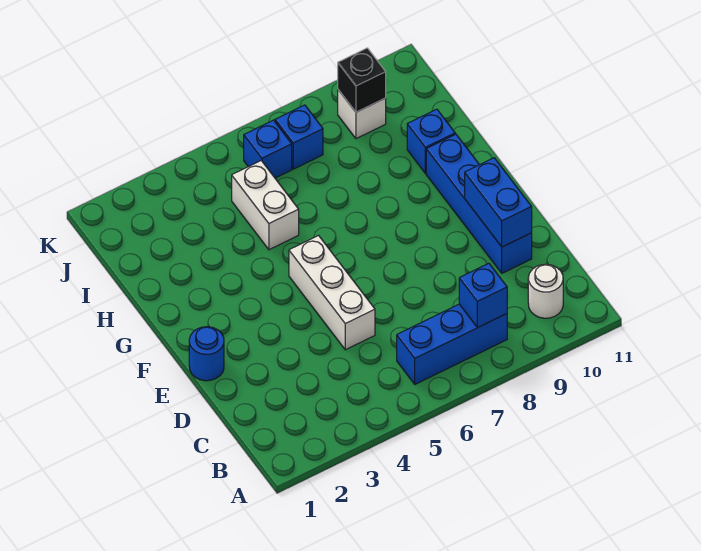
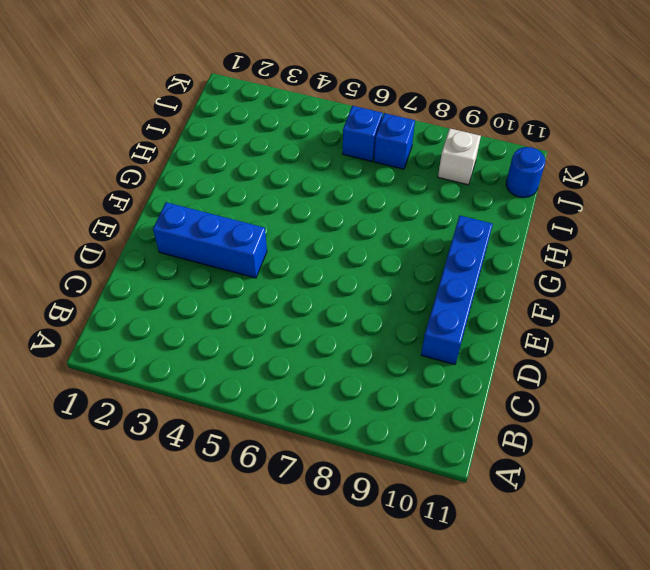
blue 1x3 brick [153,202,267,278] -> blue 1x3 brick moved to [397,304,507,384]
blue 1x1 round brick [506,147,545,198] -> blue 1x1 round brick moved to [189,327,224,381]
none -> white 1x1 round brick [528,264,563,318]
none -> white 1x3 brick [289,236,375,350]
none -> white 1x2 brick [232,161,299,250]

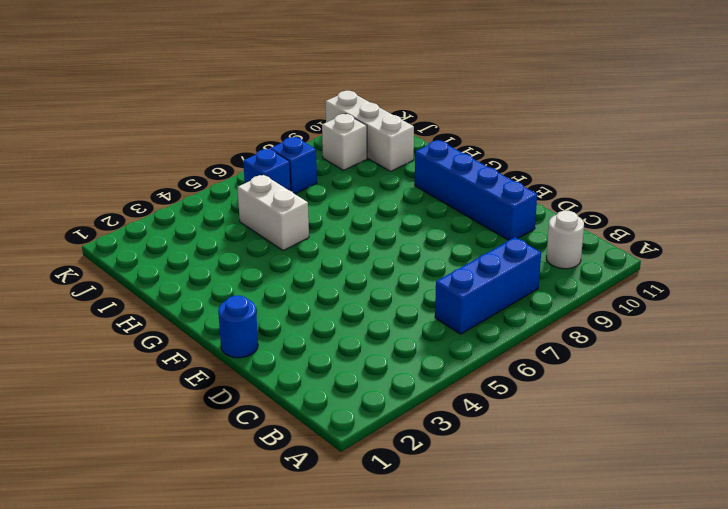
white 1x3 brick [325,91,414,171] -> white 1x3 brick moved to [289,236,375,350]
none -> blue 1x1 brick [407,109,455,173]
none -> blue 1x1 brick [459,263,507,327]
none -> blue 1x2 brick [465,158,532,247]

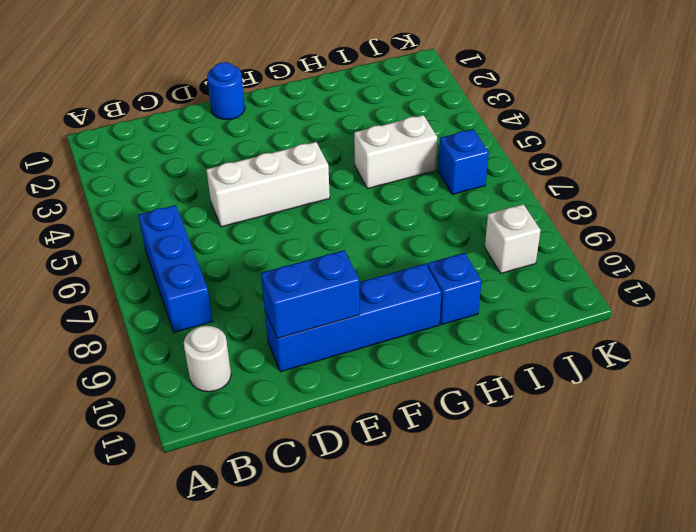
none -> blue 1x1 brick [275,105,323,169]
none -> blue 1x1 brick [459,263,507,327]
none -> black 1x1 brick [338,48,386,112]

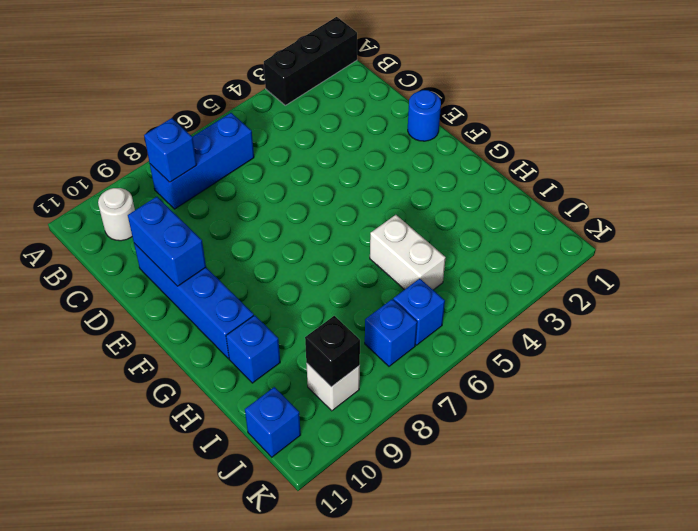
black 1x3 brick [264,17,357,105] -> none
blue 1x1 brick [245,387,301,457] -> none
none -> white 1x3 brick [289,236,375,350]

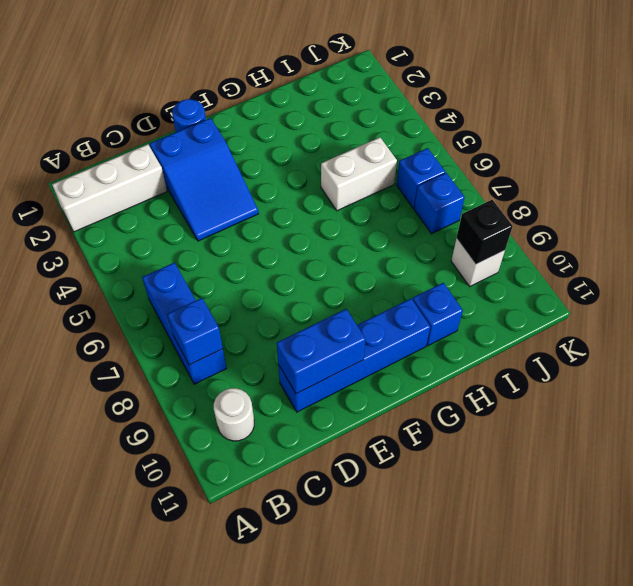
white 1x3 brick [52,144,167,232] -> white 1x3 brick moved to [289,236,375,350]
blue 2x3 slope [150,118,259,241] -> none

